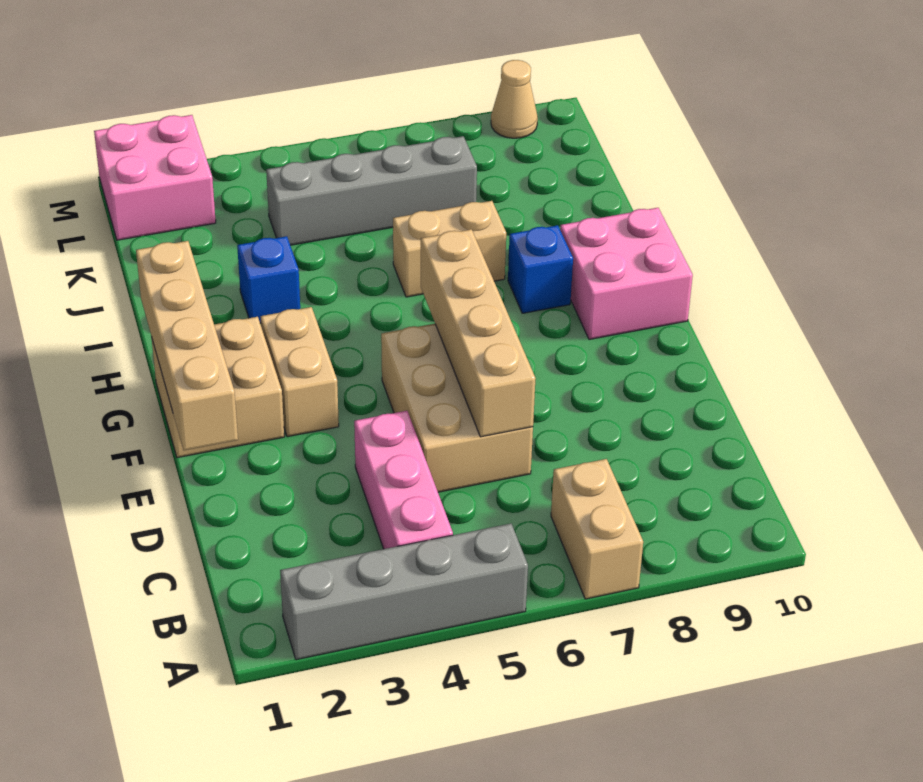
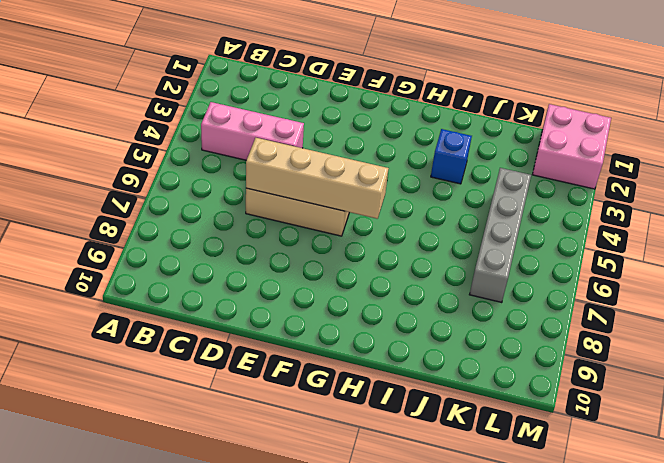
none -> grey 1x4 brick [280,524,528,660]
none -> tan 1x2 brick [551,459,643,599]
none -> tan 2x2 brick [152,317,284,458]

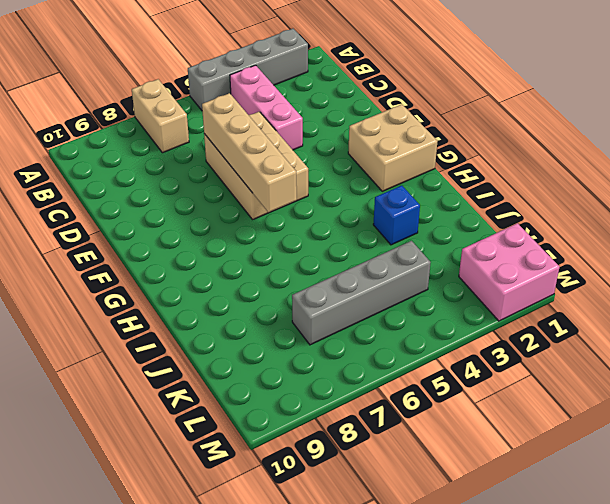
none -> tan 1x2 brick [260,307,339,437]
none -> pink 2x2 brick [560,208,693,340]
none -> blue 1x1 brick [508,225,573,313]

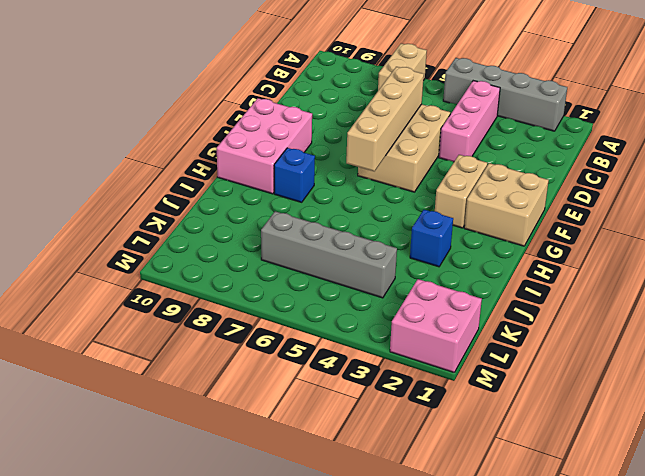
pink 2x3 brick [217,98,312,194] -> pink 2x2 brick [560,208,693,340]
none -> tan 1x2 brick [393,201,506,297]
none -> tan 1x1 cone [491,60,538,138]
none -> tan 1x4 brick [136,241,238,450]

